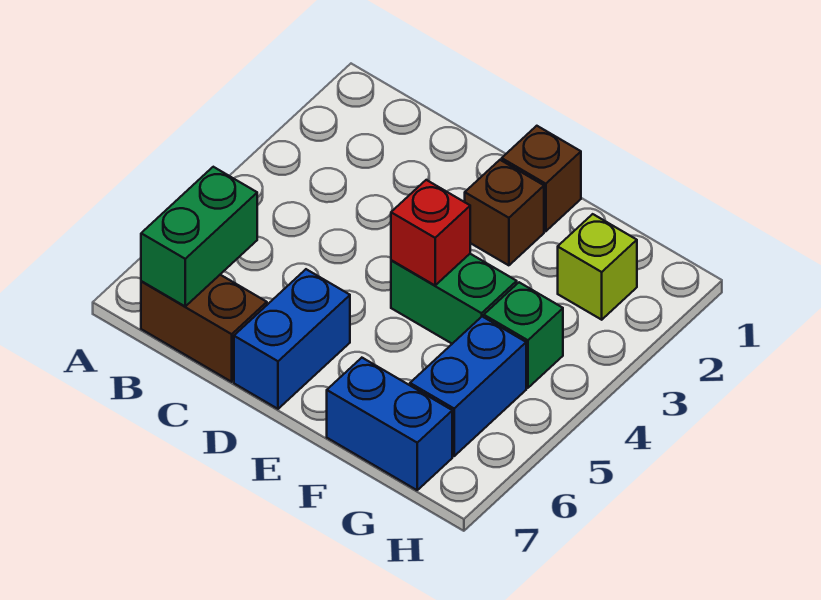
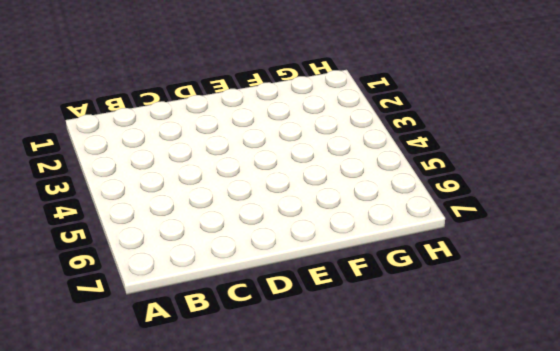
none -> brown 1x2 brick [141,275,267,382]
none -> blue 1x2 brick [234,269,350,409]

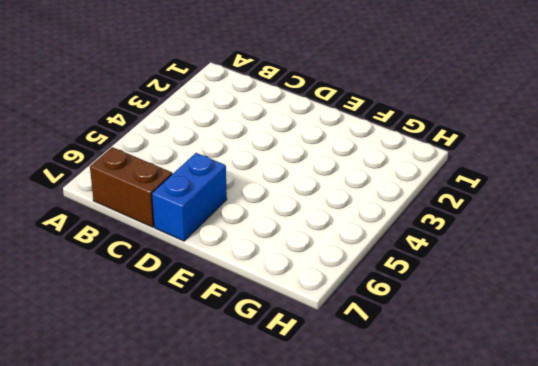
none -> brown 1x1 brick [502,126,581,231]
none -> brown 1x1 brick [465,160,544,265]

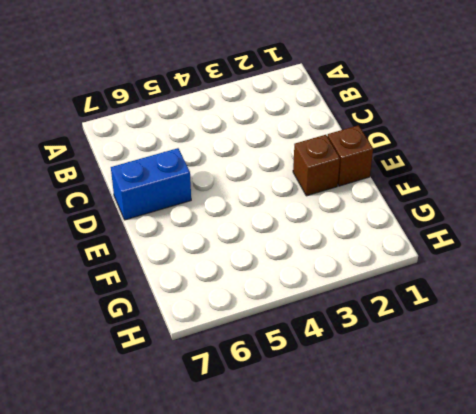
none -> brown 1x2 brick [141,275,267,382]
none -> green 1x2 brick [391,254,517,344]

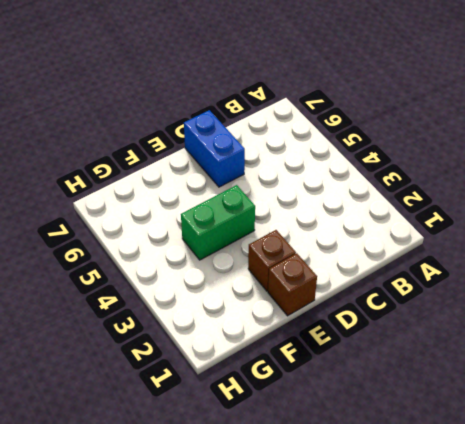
none -> brown 1x2 brick [141,275,267,382]
none -> blue 1x2 brick [327,358,452,490]

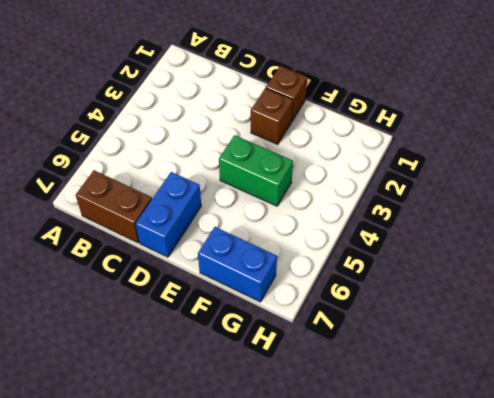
none -> lime 1x1 brick [558,214,637,320]
none -> green 1x1 brick [484,282,563,388]

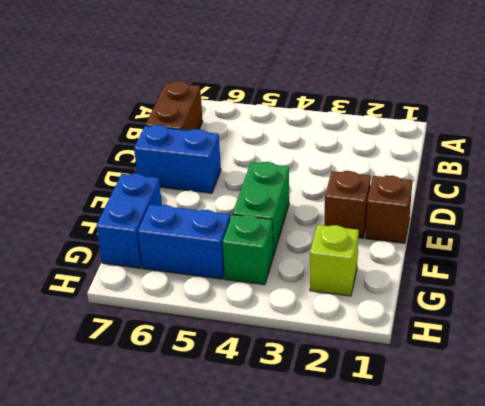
none -> green 1x2 brick [141,167,257,306]
none -> red 1x1 brick [391,180,470,285]

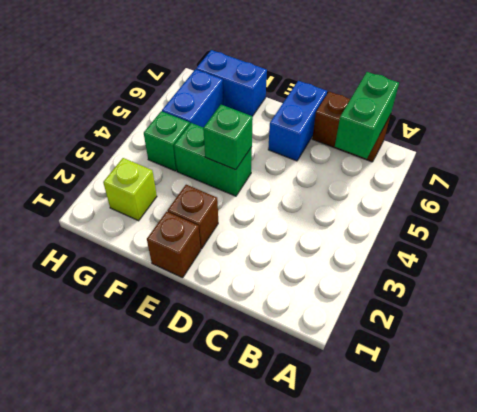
green 1x1 brick [203,105,253,170] -> red 1x1 brick [391,180,470,285]

